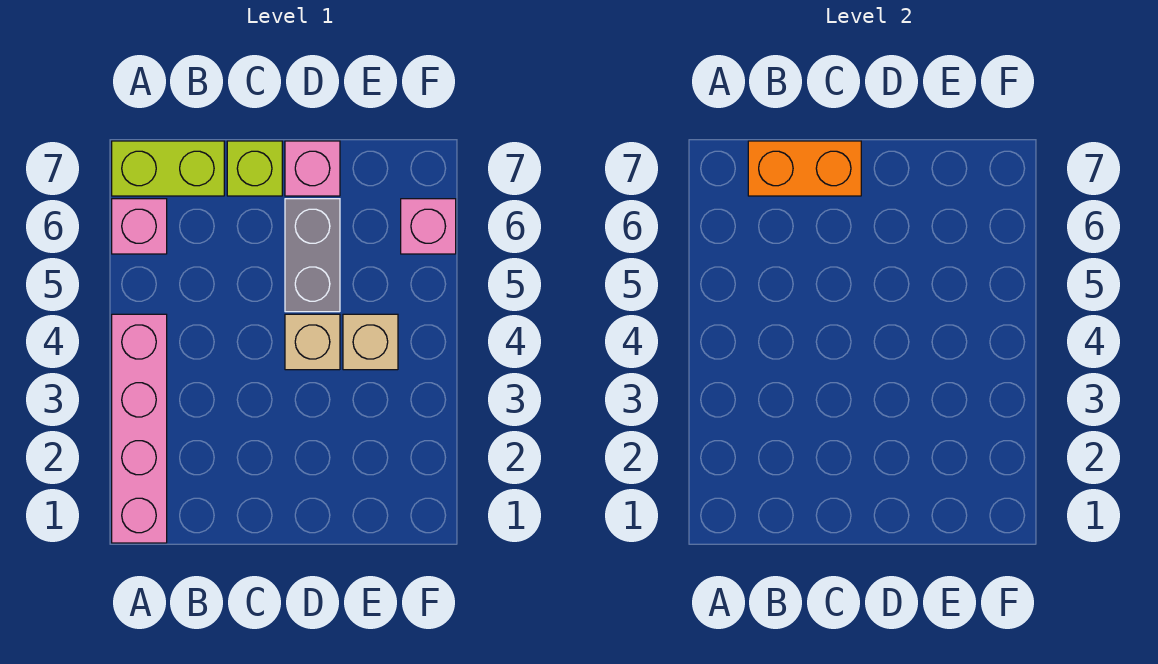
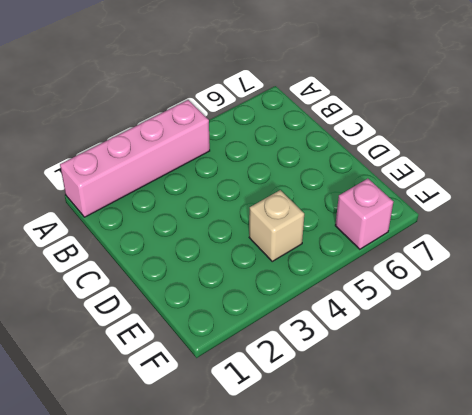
none -> pink 1x1 brick [112,199,167,254]
none -> lime 1x2 brick [112,141,224,196]

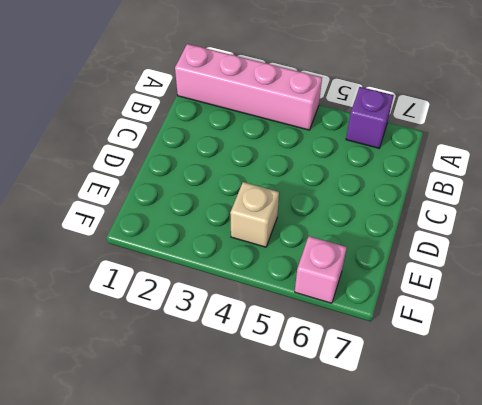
purple 1x1 brick [346,87,394,148] -> pink 1x1 brick [112,199,167,254]
none -> lime 1x2 brick [112,141,224,196]
none -> lime 1x1 brick [227,141,282,196]

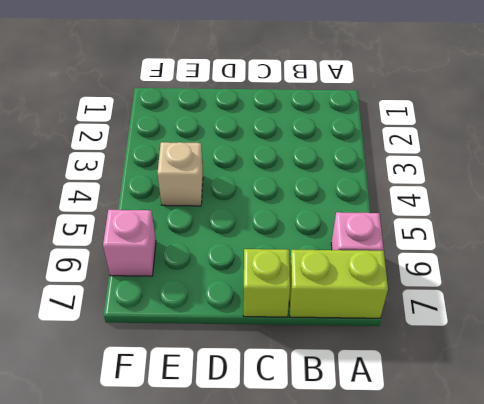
none -> pink 1x4 brick [112,314,167,543]
none -> tan 1x1 brick [285,314,340,370]

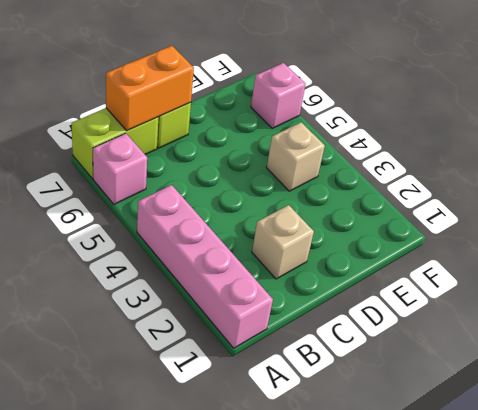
tan 1x1 brick [252,205,314,279] -> tan 1x1 brick moved to [285,314,340,370]
none -> grey 1x2 brick [285,199,340,312]
none -> pink 1x1 brick [285,141,340,196]

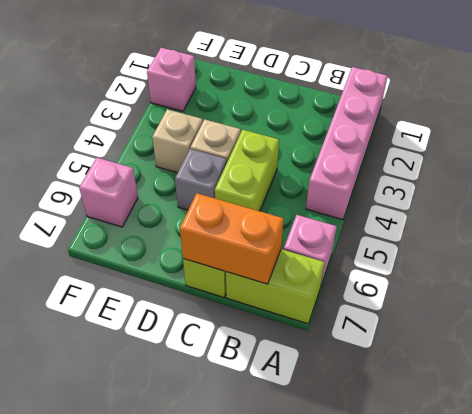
lime 1x2 brick [215,130,279,211] -> none
grey 1x1 brick [175,149,227,210] -> grey 1x2 brick [285,199,340,312]
pink 1x1 brick [147,48,196,111] -> pink 1x1 brick moved to [285,141,340,196]

